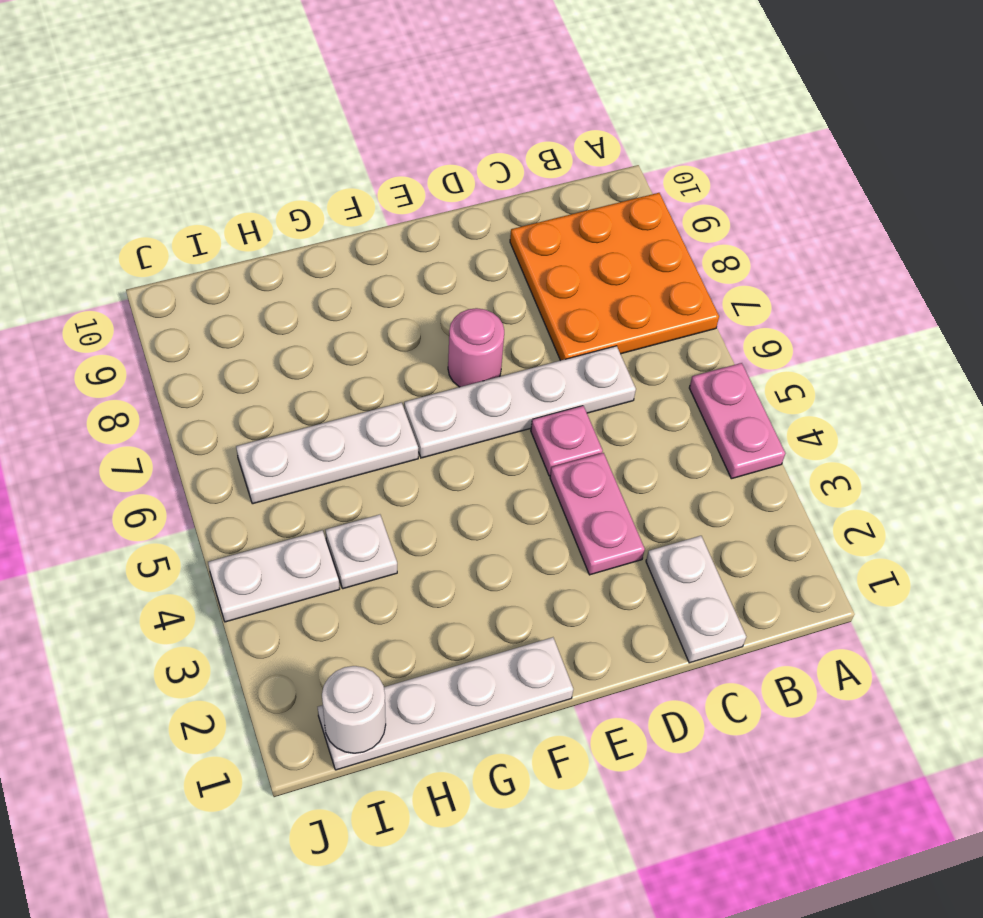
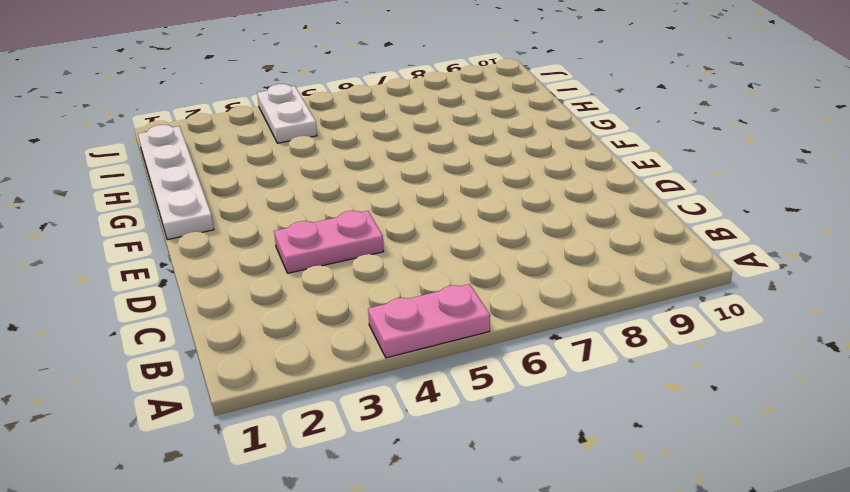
none -> orange 3x3 plate [510,193,719,360]
none -> white 1x2 plate [646,536,746,663]
none -> white 1x4 plate [404,346,636,458]

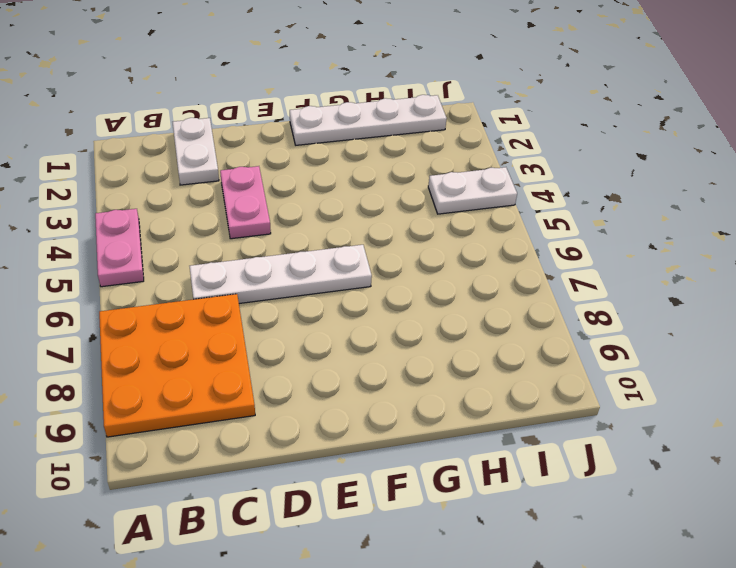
none -> pink 1x1 plate [531,406,603,476]
none -> pink 1x1 round brick [448,308,504,387]
none -> white 1x3 plate [236,403,418,504]

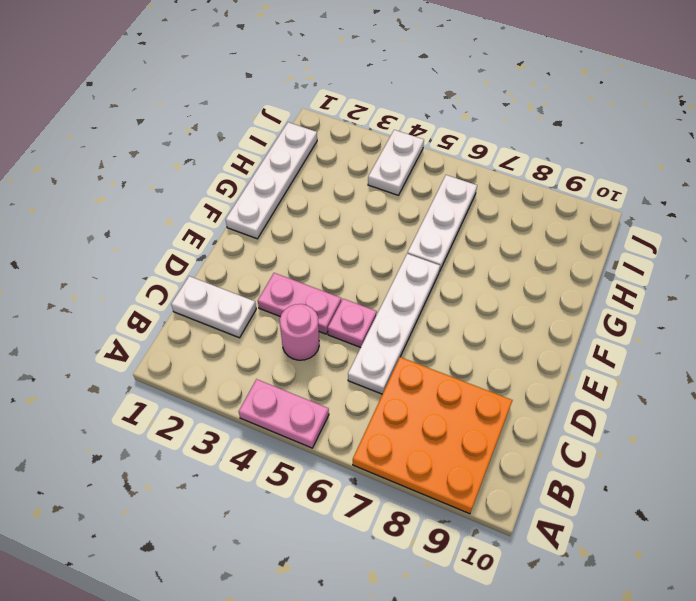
pink 1x1 round brick [280,304,319,360] -> pink 1x1 round brick moved to [448,308,504,387]
none -> white 1x1 plate [326,515,397,589]
none -> white 1x1 round brick [322,666,386,753]

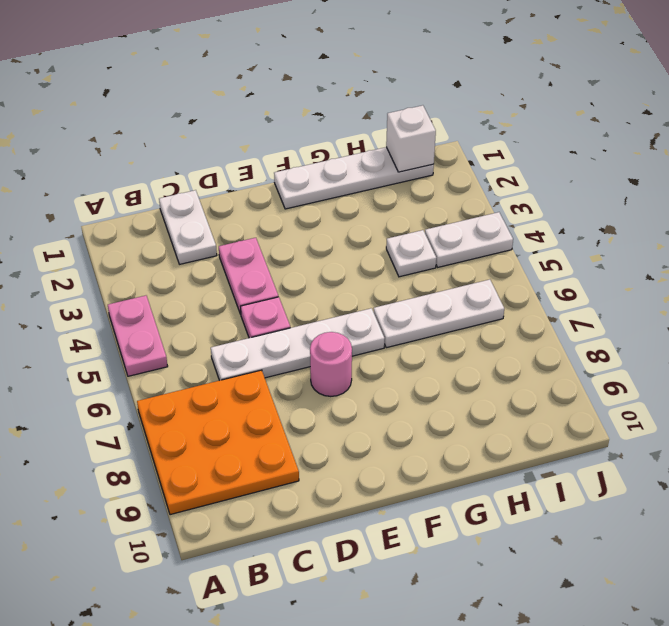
white 1x1 brick [386,105,436,172] -> white 1x1 round brick [322,666,386,753]

